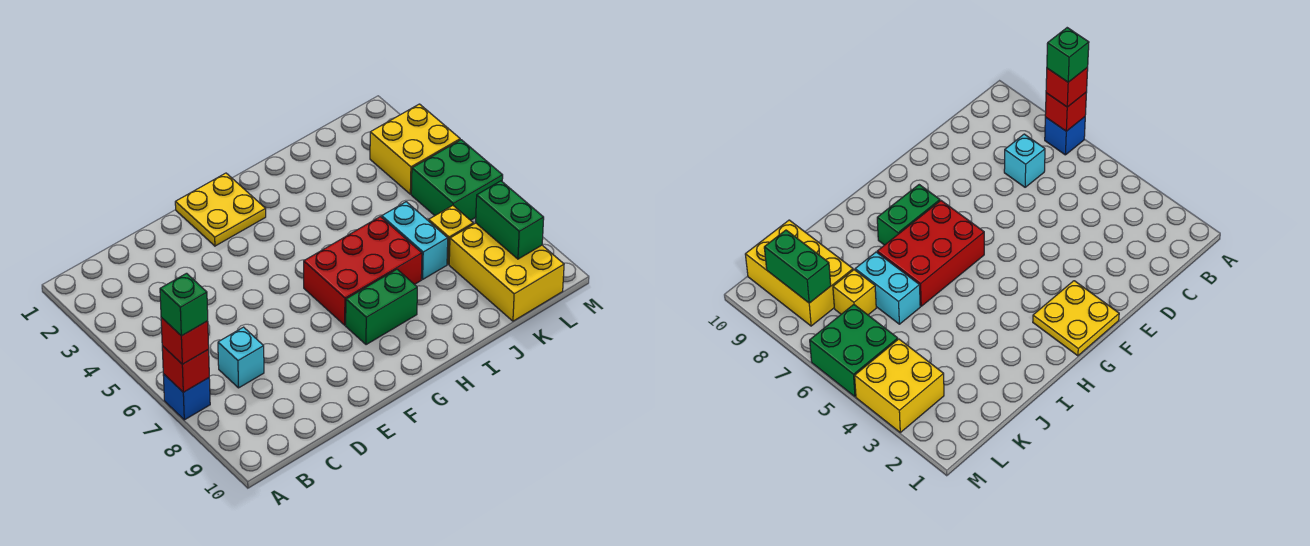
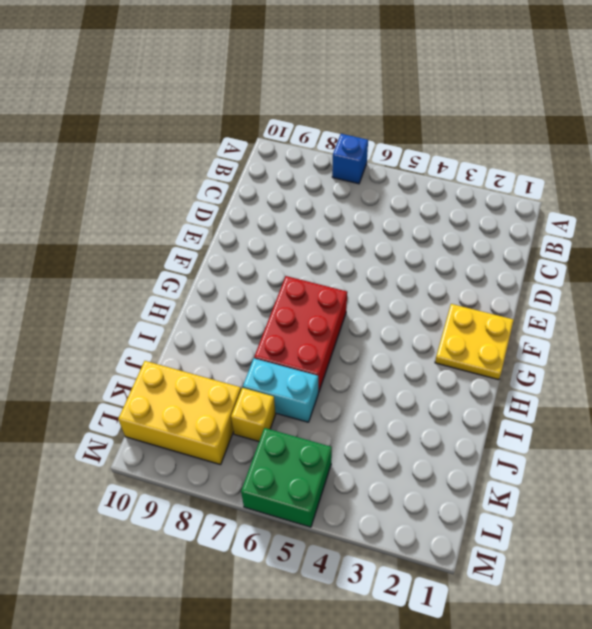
none -> cyan 1x1 brick [218,327,264,388]
none -> green 1x2 brick [346,269,417,345]
none -> yellow 2x2 brick [370,104,460,194]

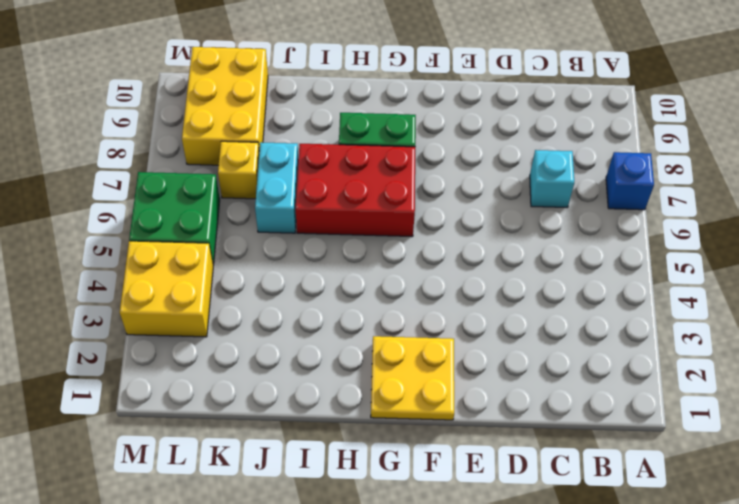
none -> red 1x1 brick [162,346,209,392]
none -> green 1x2 brick [476,181,544,259]
none -> red 1x1 brick [161,318,209,364]

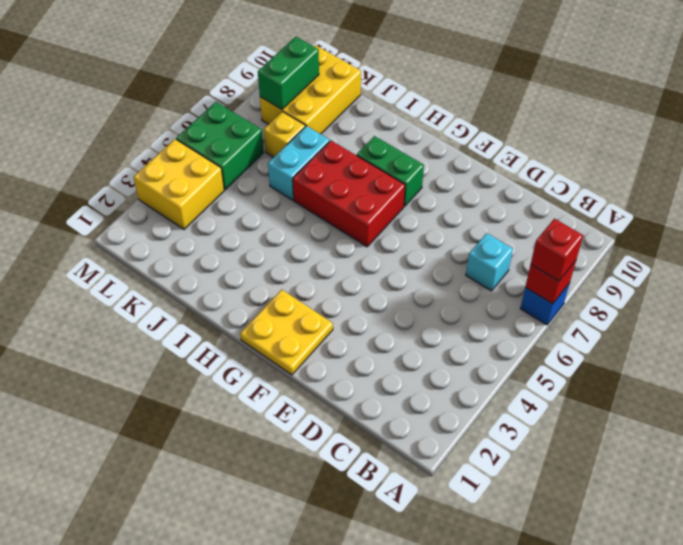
none -> green 1x1 brick [160,273,208,336]

